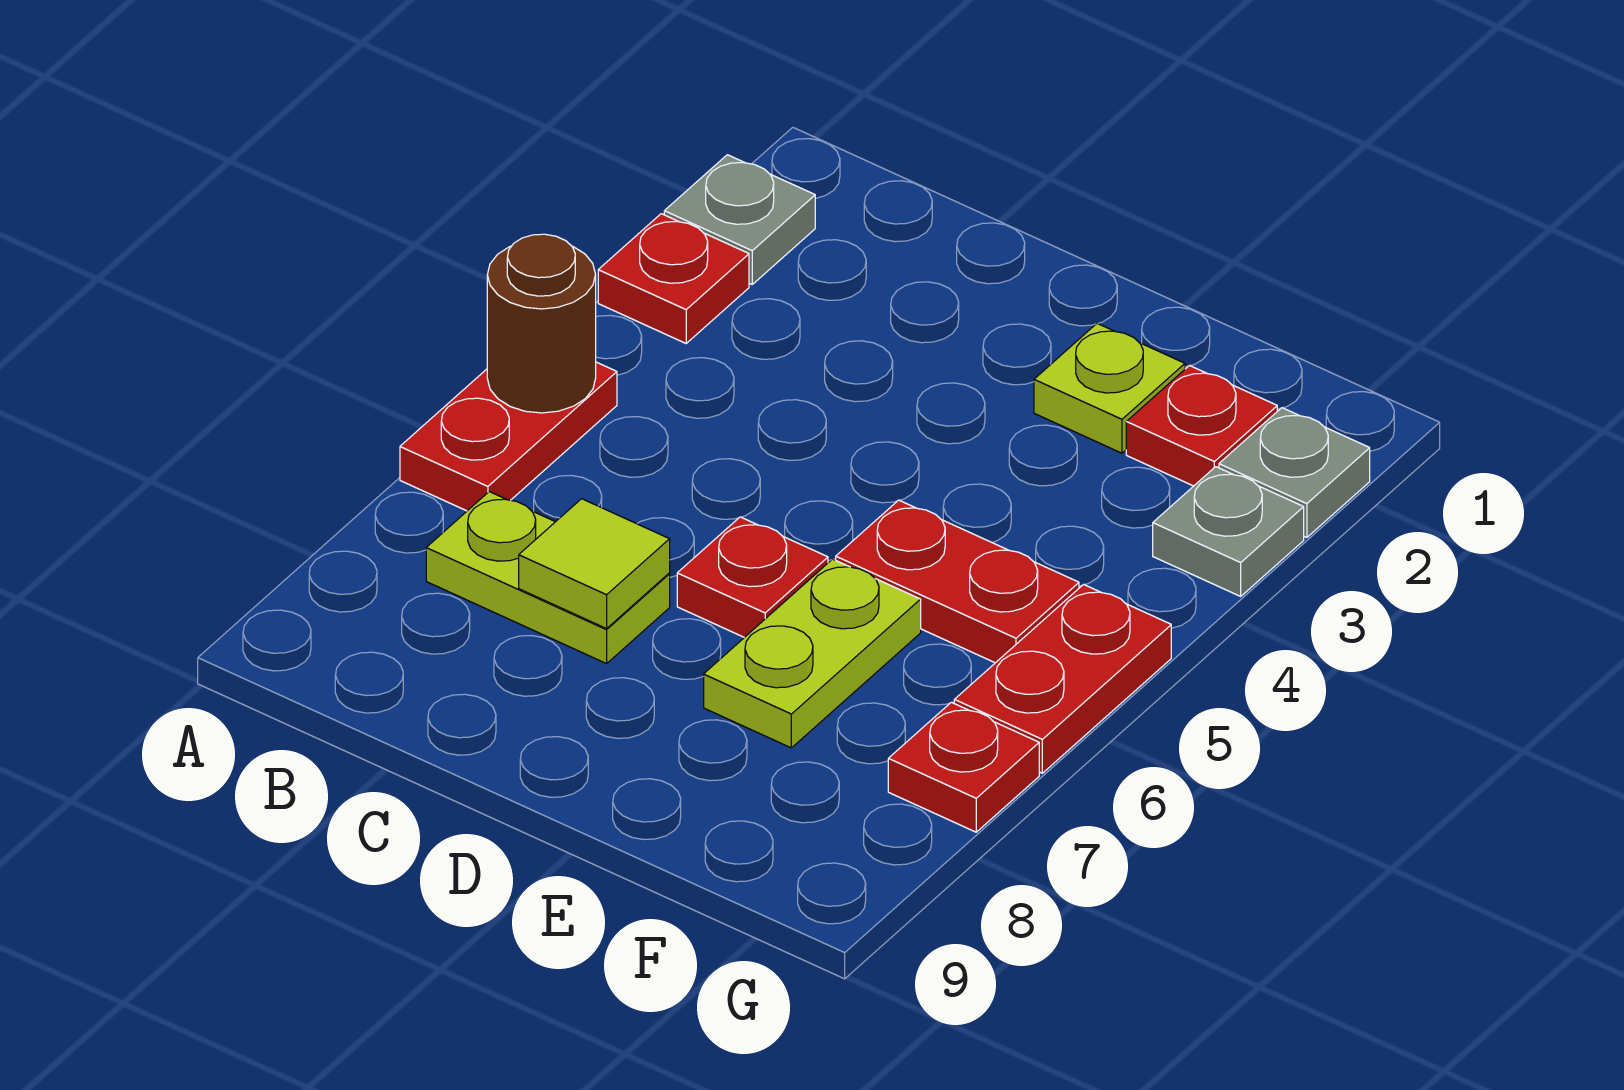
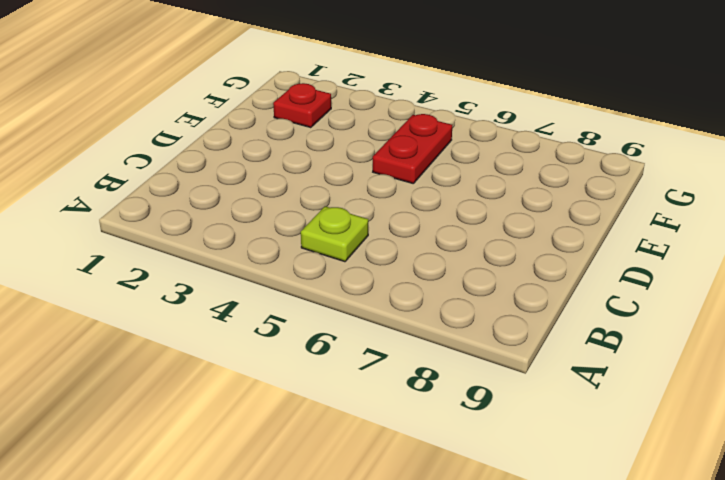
lime 1x1 plate [301,206,368,262] -> lime 1x1 plate moved to [1034,323,1185,453]
none -> grey 1x1 plate [664,155,815,284]
none -> red 1x1 plate [598,214,749,343]
none -> red 1x2 plate [400,362,617,511]

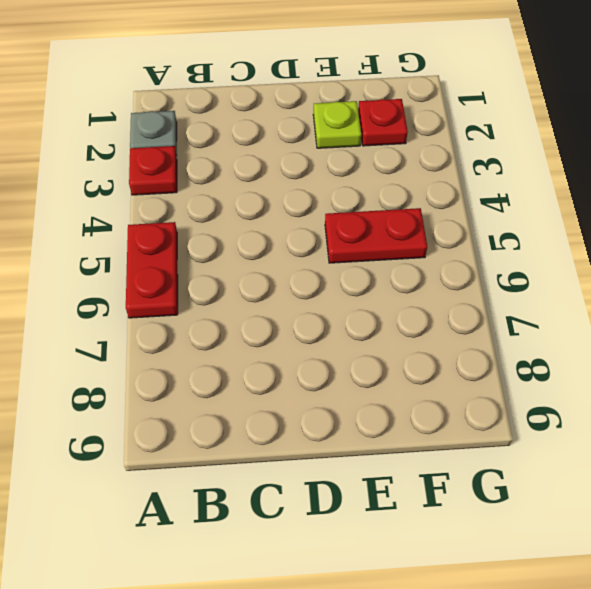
none -> lime 1x2 plate [426,492,670,664]
none -> red 1x1 plate [677,517,828,637]
none -> lime 1x2 plate [704,559,921,748]

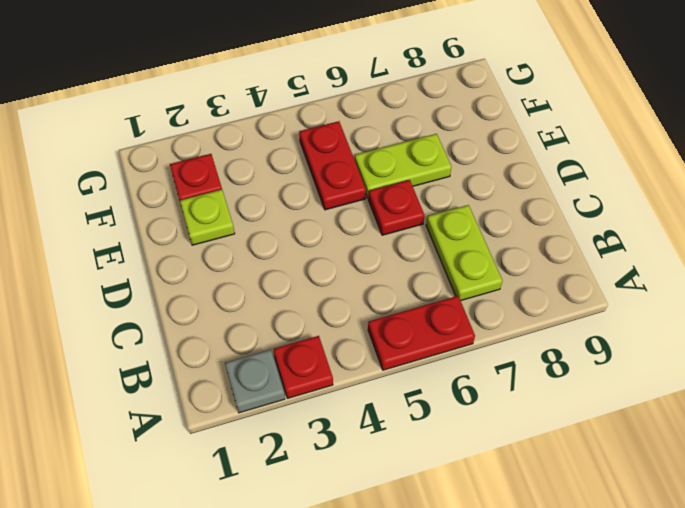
none -> grey 1x1 plate [1219,408,1370,538]
none -> grey 1x1 plate [1153,467,1304,596]
none -> red 1x2 plate [954,585,1171,773]

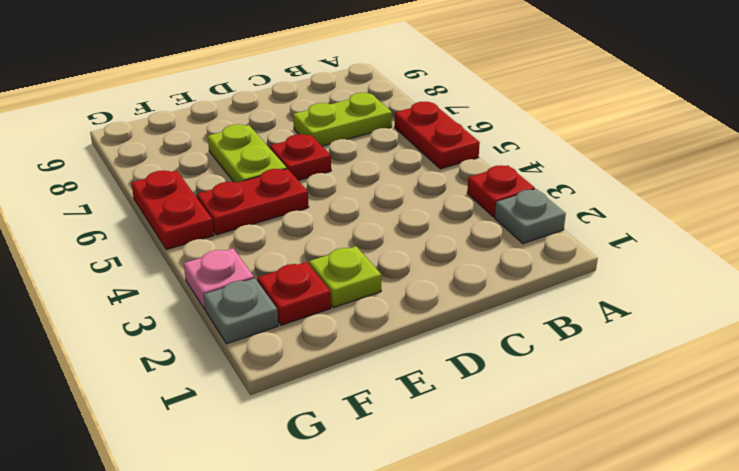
pink 1x1 plate [184,248,254,310] -> grey 1x1 plate [1153,467,1304,596]
none -> red 1x1 plate [888,702,1039,832]
none -> brown 1x1 round brick [487,234,596,413]
none -> lime 1x1 tile [519,499,670,629]

